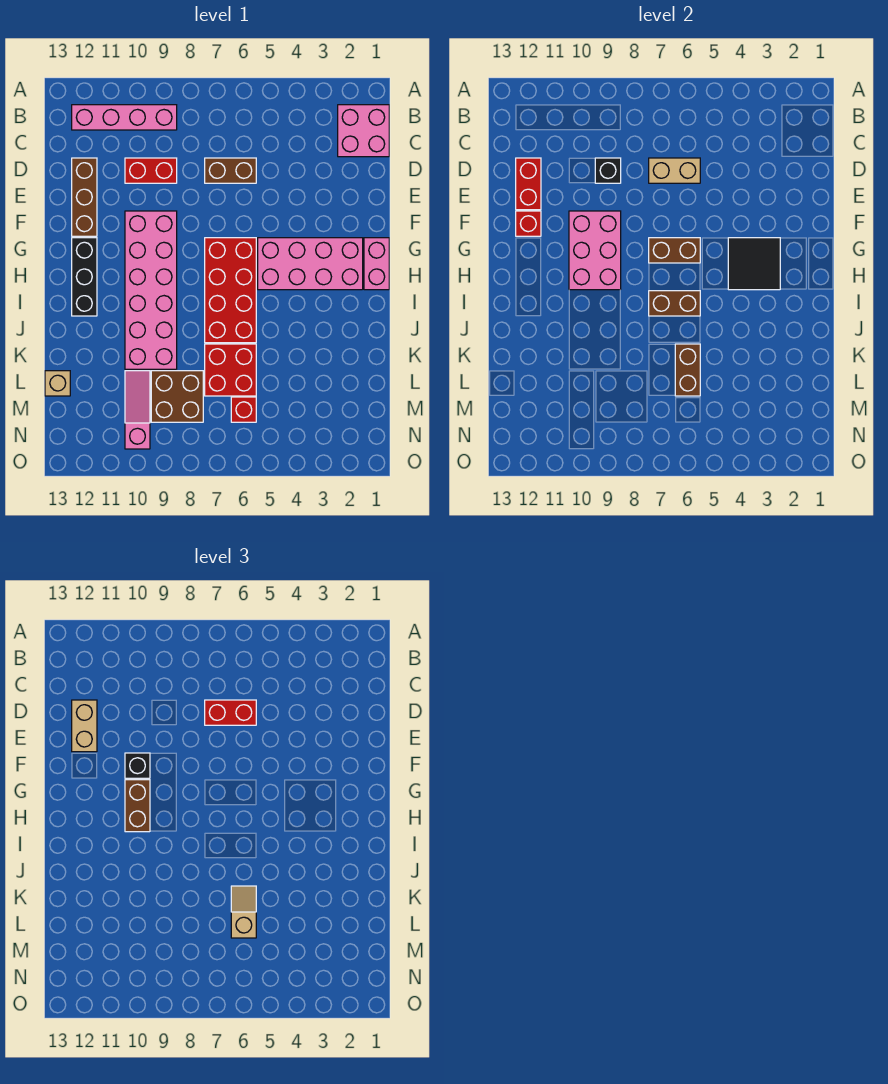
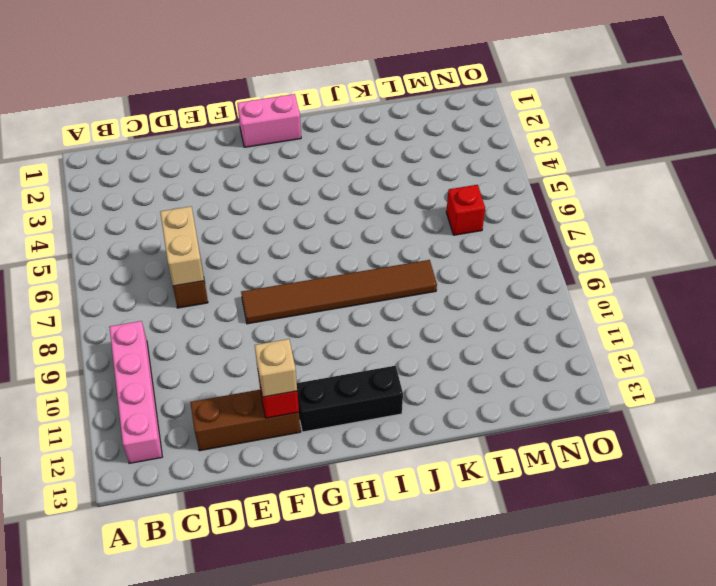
brown 1x6 tile [241,260,437,324] -> none
tan 1x1 brick [255,339,297,397] -> tan 1x1 brick moved to [45,371,70,396]
none -> pink 2x2 brick [338,105,389,157]
none -> red 1x2 brick [125,158,177,183]
none -> pink 2x6 brick [125,211,177,369]

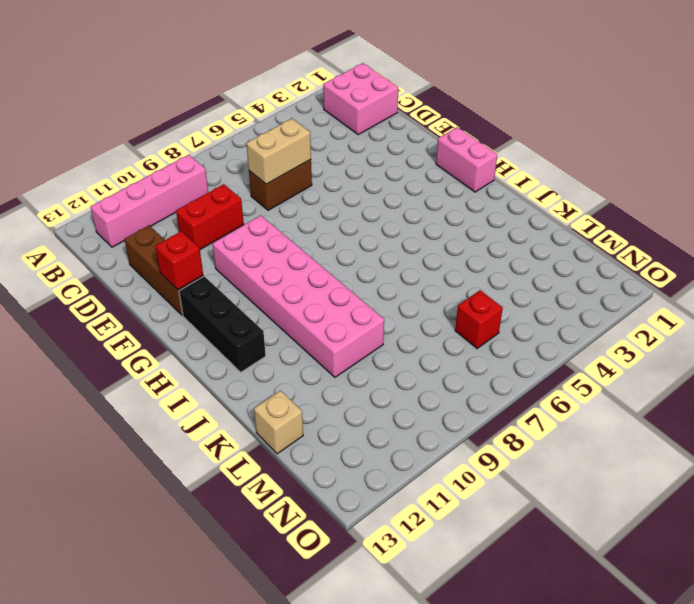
none -> pink 2x4 brick [258,238,363,290]
none -> red 2x4 brick [205,238,256,343]
none -> red 2x2 brick [205,344,256,396]

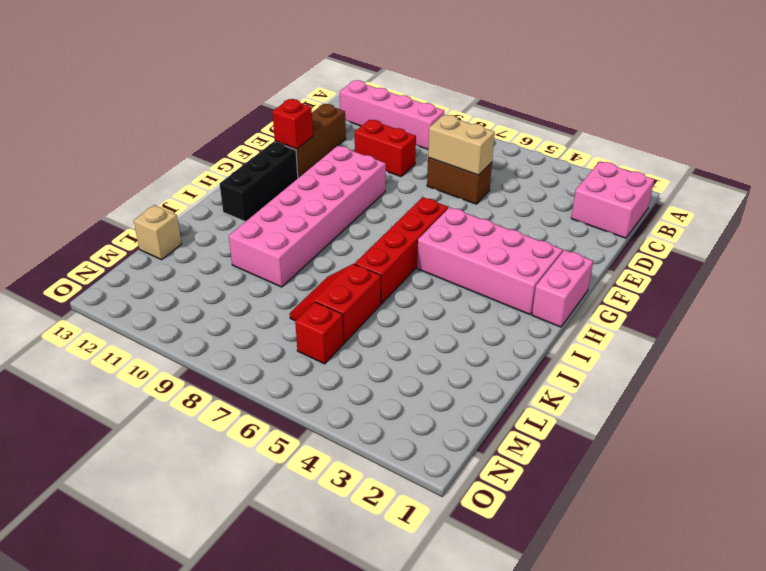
red 1x4 brick [355,197,448,304] -> red 2x4 brick [205,238,256,343]
red 2x2 slope [290,264,381,343] -> red 2x2 brick [205,344,256,396]
none -> brown 2x2 brick [151,371,203,422]
none -> pink 1x3 slope [125,371,150,449]
none -> black 1x1 brick [595,158,621,183]

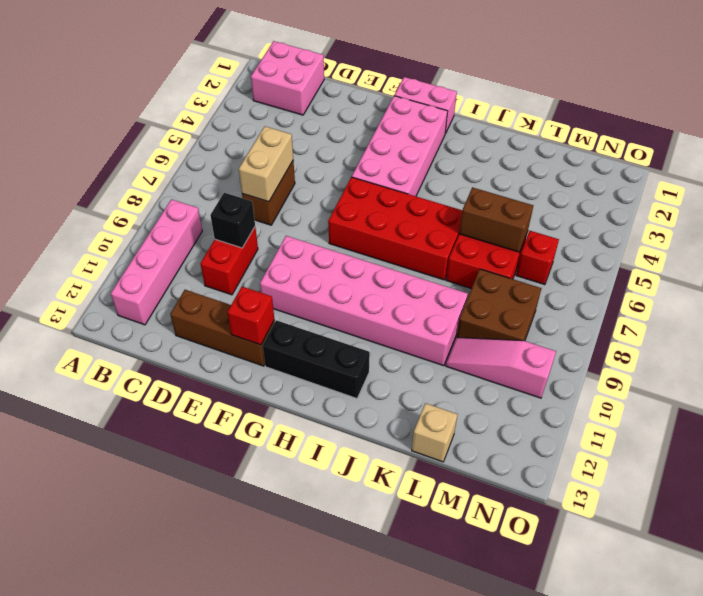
none -> red 1x2 brick [516,158,541,210]
none -> pink 2x3 brick [569,211,621,290]
none -> black 2x2 tile [728,238,780,290]

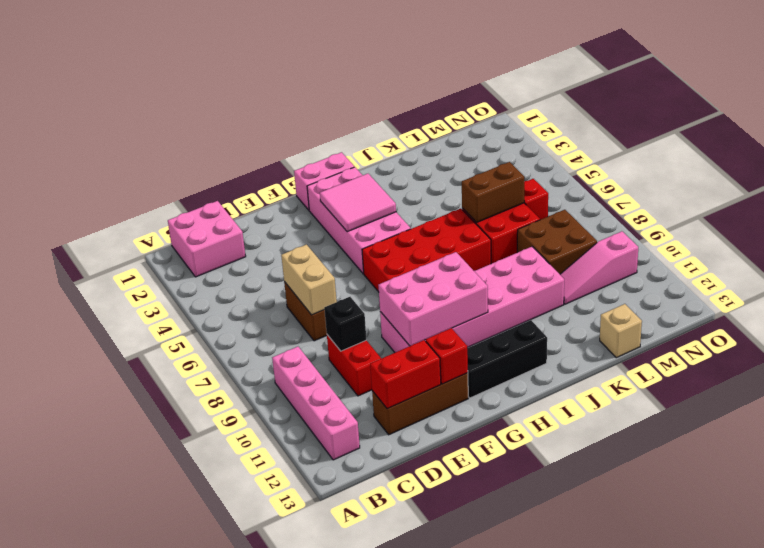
pink 2x2 tile [320,174,396,232] -> black 2x2 tile [728,238,780,290]
none -> brown 1x2 brick [649,238,700,263]
none -> brown 1x2 brick [649,291,700,316]
none -> red 1x2 brick [205,700,256,725]

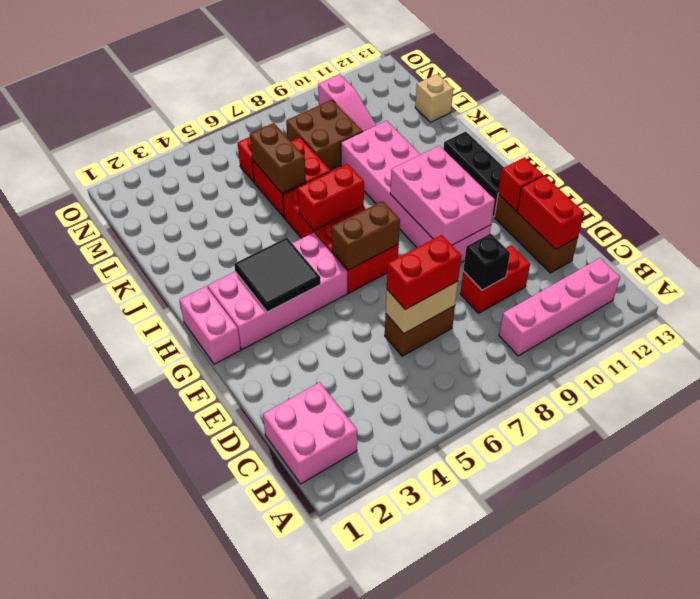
red 1x2 brick [297,164,364,230] -> brown 1x2 brick [649,291,700,316]
none -> tan 1x2 brick [72,700,97,752]
none -> black 1x1 brick [125,753,150,778]
none -> brown 1x2 brick [125,780,150,832]

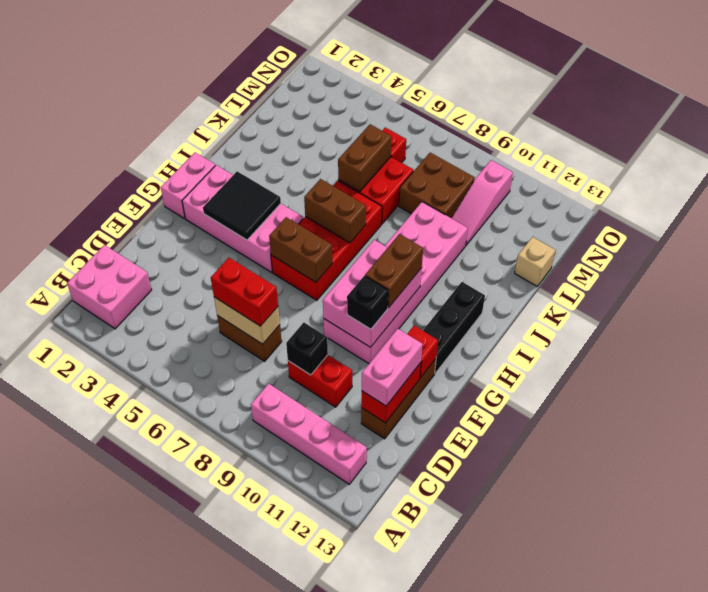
pink 1x2 brick [362,329,423,406] -> tan 1x2 brick [72,700,97,752]
none -> tan 1x2 slope [231,886,256,938]

